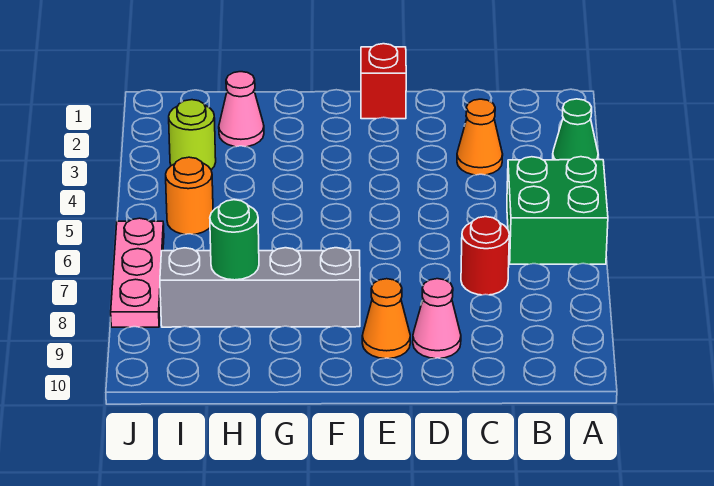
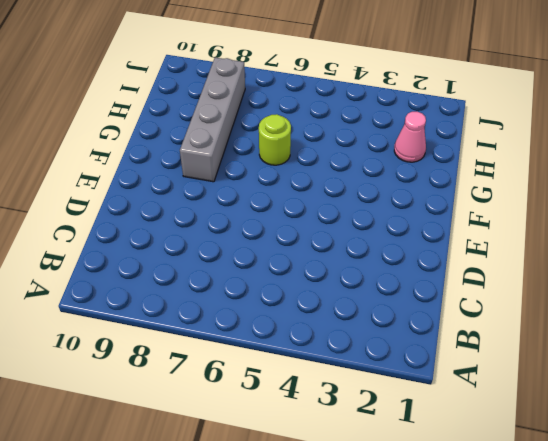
lime 1x1 round brick [259,114,291,165] -> lime 1x1 round brick moved to [169,100,216,170]
none -> green 1x1 cone [553,99,598,160]
none -> green 2x2 brick [507,157,608,264]
none -> orange 1x1 cone [457,99,503,175]

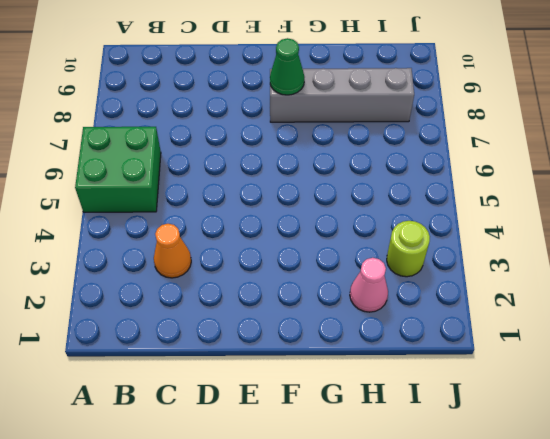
green 1x1 cone [270,38,304,95] -> green 1x1 cone moved to [553,99,598,160]
none -> red 1x1 round brick [461,217,509,295]
none -> pink 1x1 cone [413,279,461,358]
none -> red 1x1 brick [361,44,406,119]

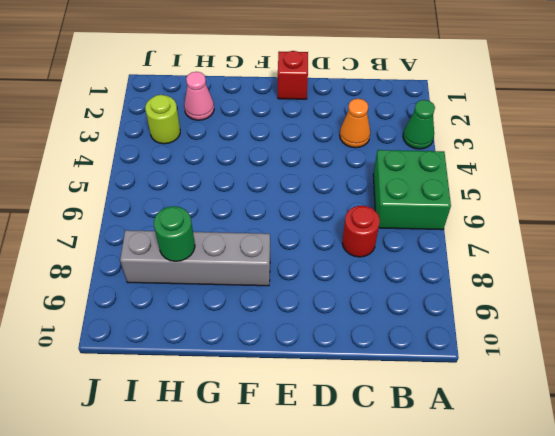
none -> pink 1x1 cone [413,279,461,358]
none -> orange 1x1 cone [362,279,410,358]
none -> orange 1x1 round brick [166,157,213,234]

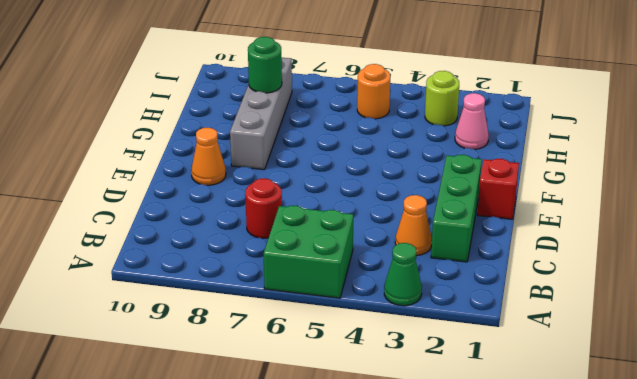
green 1x3 brick [431,155,482,262] -> none
none -> pink 1x1 cone [413,279,461,358]
none -> pink 1x3 plate [111,218,164,327]

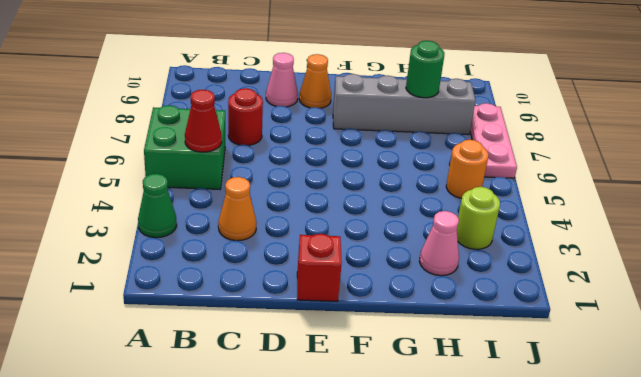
red 1x1 cone [185,90,222,152] -> none

